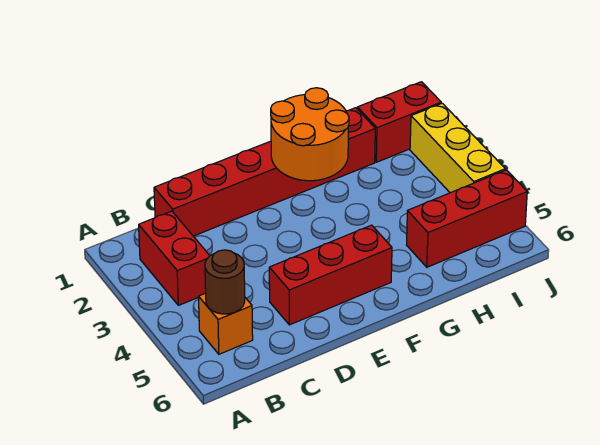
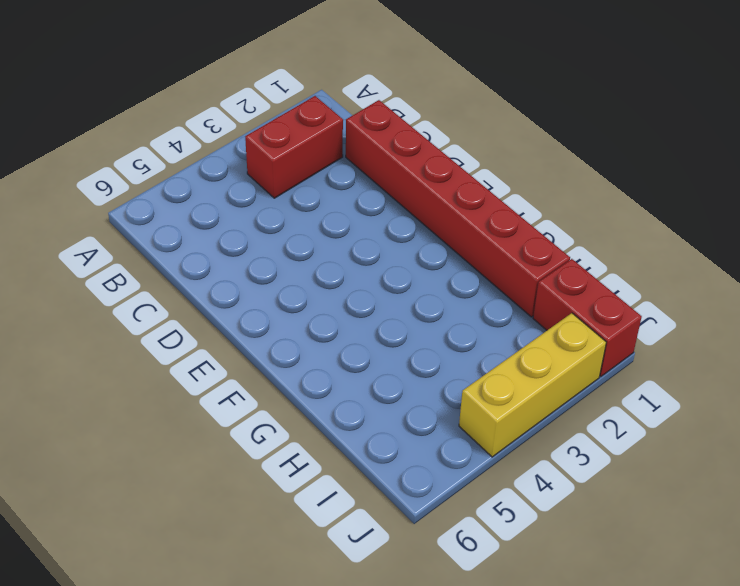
none -> orange 1x1 brick [199,293,253,354]
none -> red 1x3 brick [269,225,392,325]

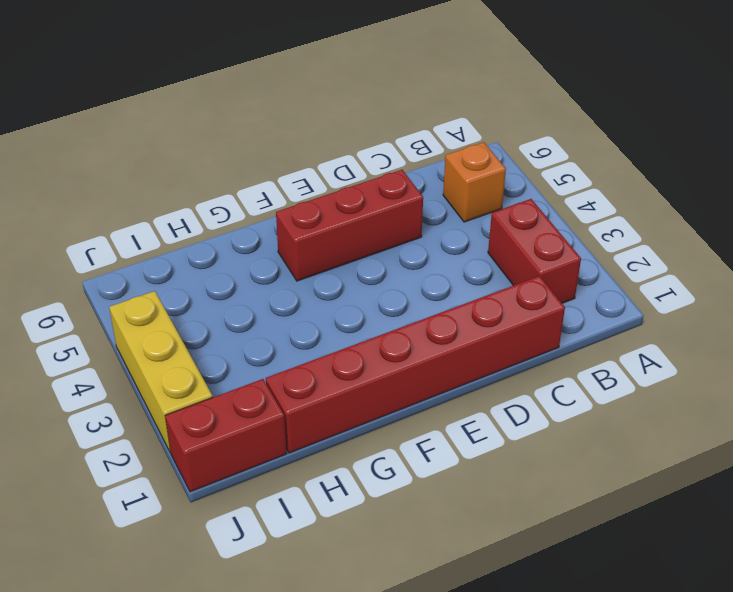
none -> red 1x3 brick [407,170,527,267]
none -> brown 1x1 round brick [205,250,245,314]

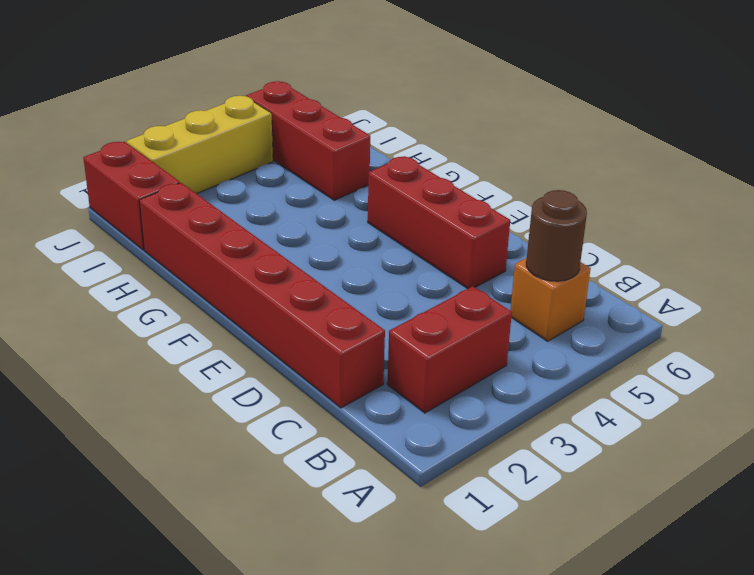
none -> orange 2x2 round brick [271,88,349,181]

